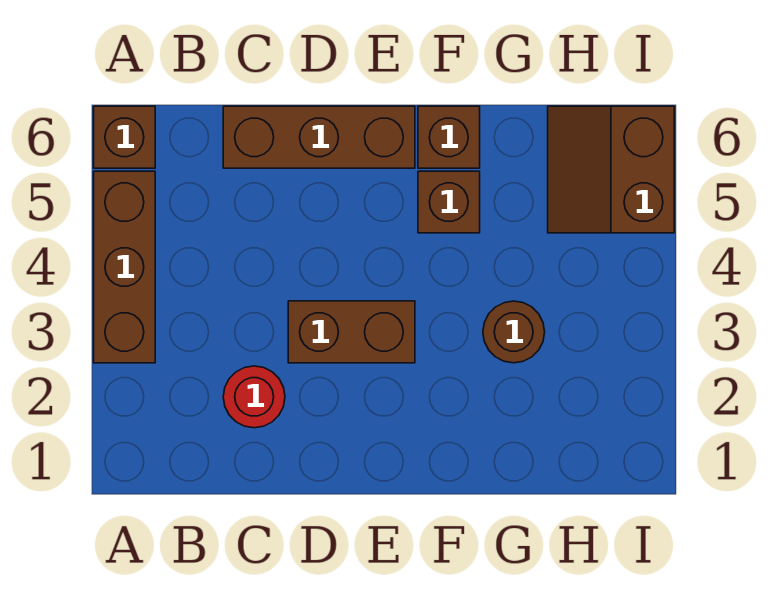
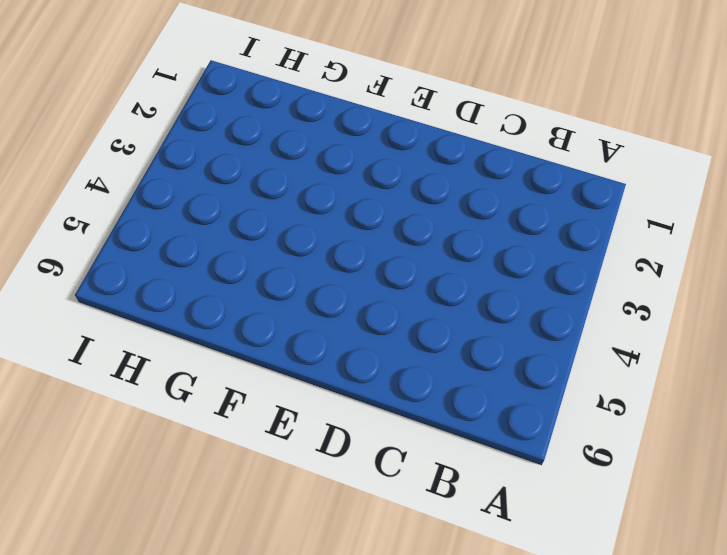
none -> brown 1x3 brick [94,171,155,363]
none -> brown 1x1 brick [94,106,155,168]

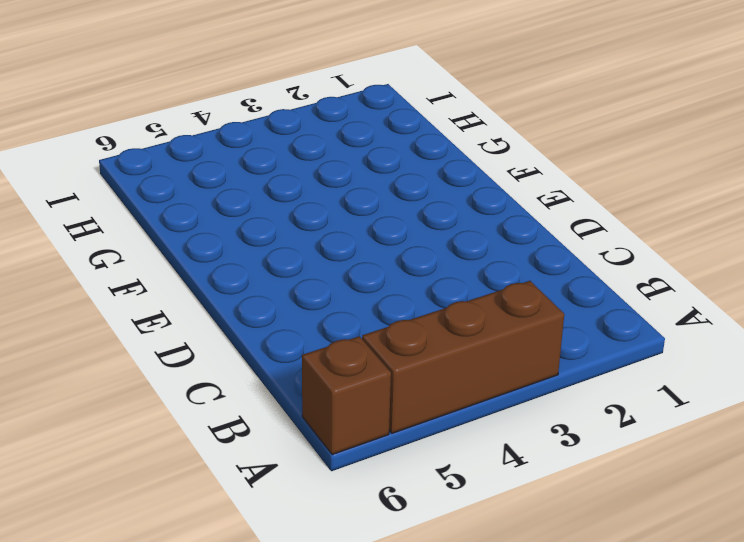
none -> red 1x1 round brick [223,366,285,428]
none -> brown 1x3 brick [223,106,415,168]

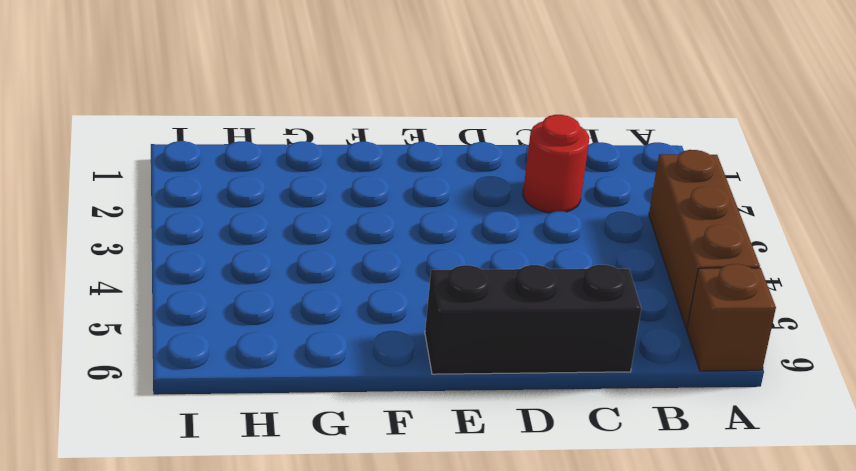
black 1x3 brick [425,265,641,374] -> brown 1x3 brick [223,106,415,168]
none -> brown 1x2 brick [288,301,415,363]
none -> brown 1x1 brick [418,171,480,233]

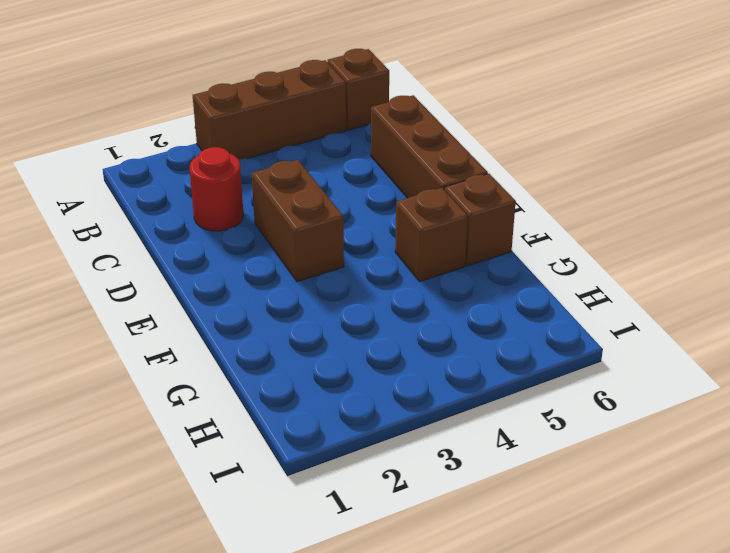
none -> brown 1x1 round brick [483,301,545,363]
none -> brown 2x2 slope [548,106,674,233]

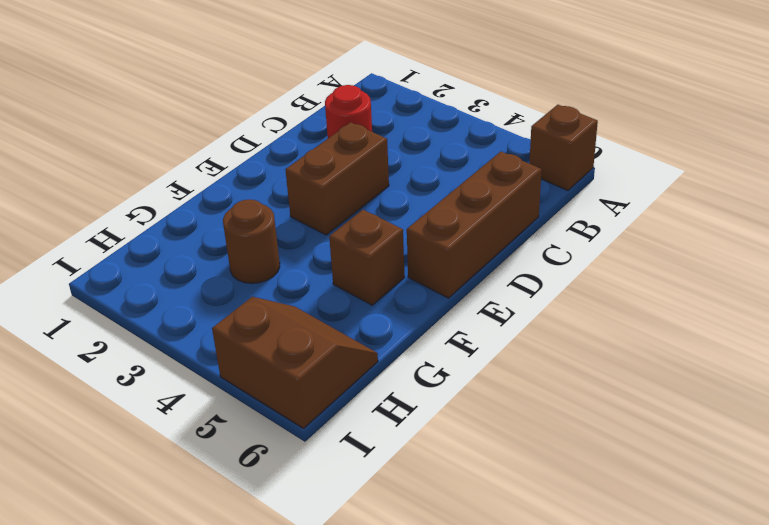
none -> brown 1x3 brick [94,171,155,363]
none -> brown 1x1 brick [418,106,480,168]

